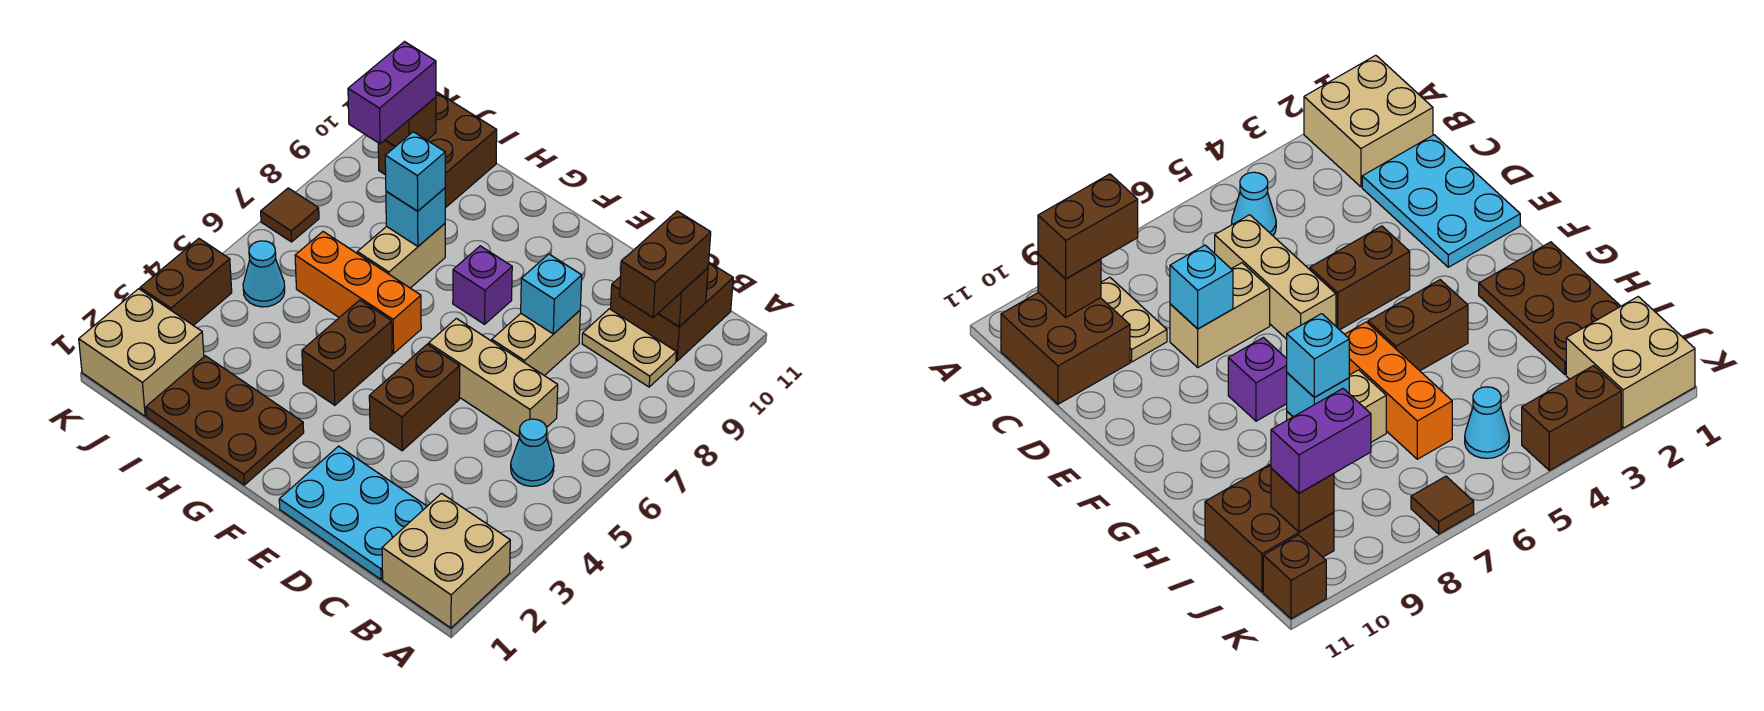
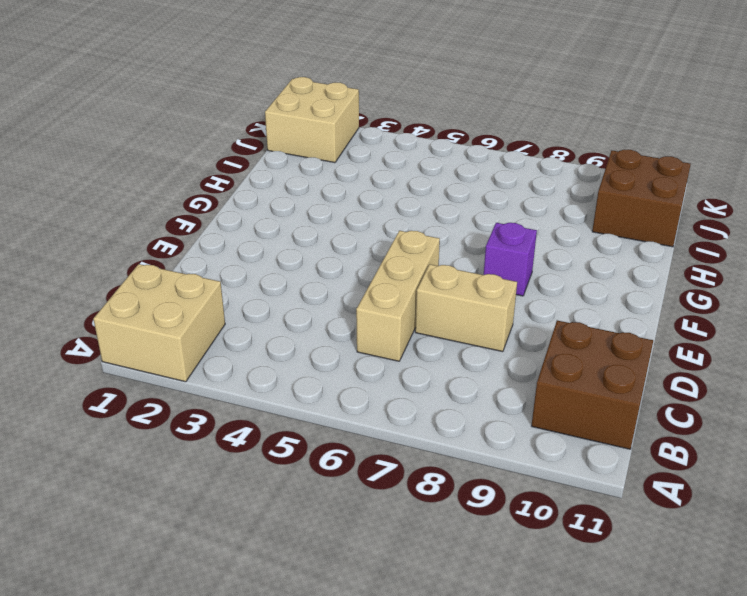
none -> cyan 1x1 cone [511,419,554,486]
none -> tan 1x2 plate [582,309,676,387]
none -> cyan 2x3 plate [279,446,427,579]

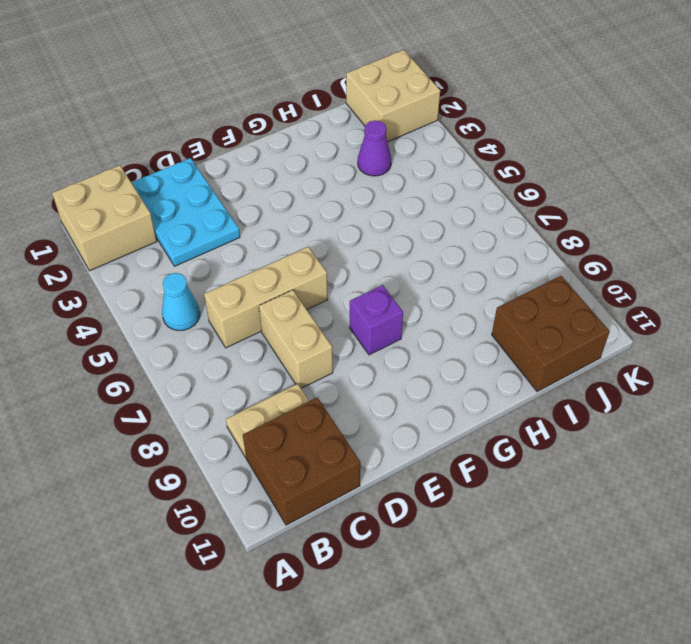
cyan 2x3 plate [131,158,240,266] -> cyan 2x3 plate turned to [279,446,427,579]
purple 1x1 cone [358,120,391,176] -> none
none -> brown 1x2 brick [369,344,460,451]
none -> brown 2x3 plate [146,356,304,485]
none -> brown 1x2 brick [302,300,392,405]

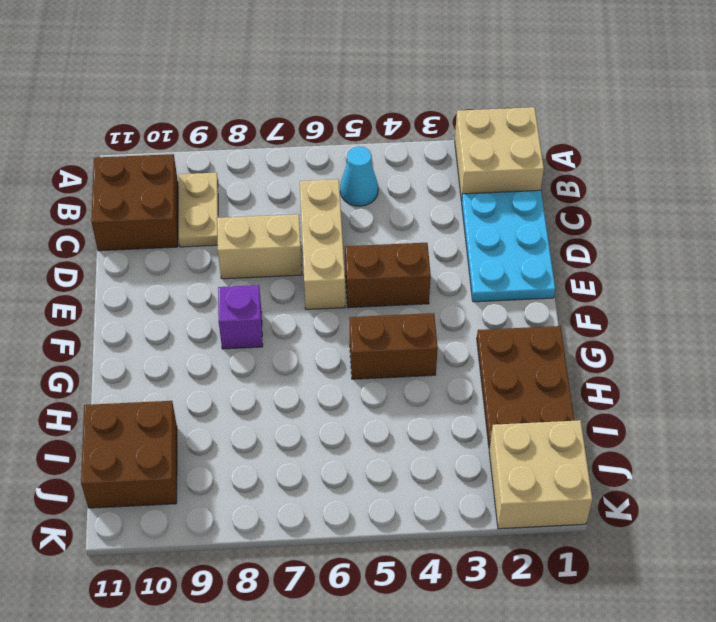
none -> orange 1x3 brick [295,232,421,353]
none -> tan 1x2 brick [357,224,445,288]
none -> cyan 1x1 cone [243,241,285,307]

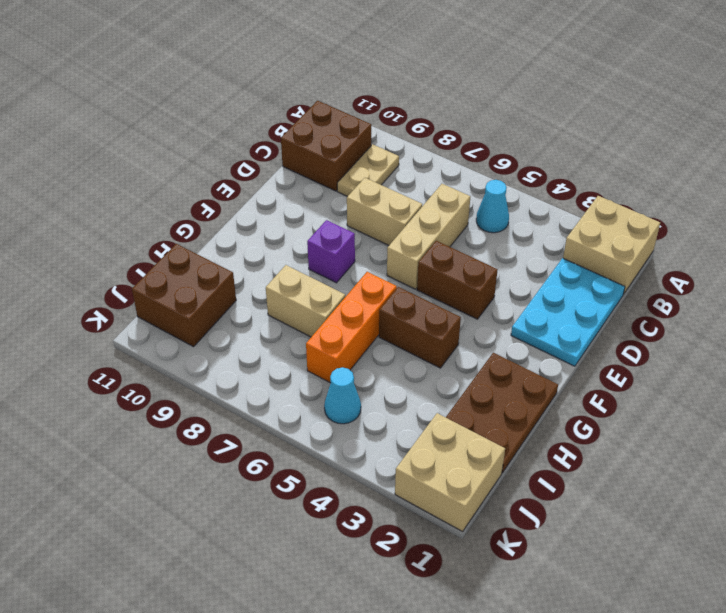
none -> brown 1x2 brick [140,239,232,325]
none -> brown 1x1 tile [261,188,319,242]
none -> brown 1x1 brick [1263,535,1326,619]

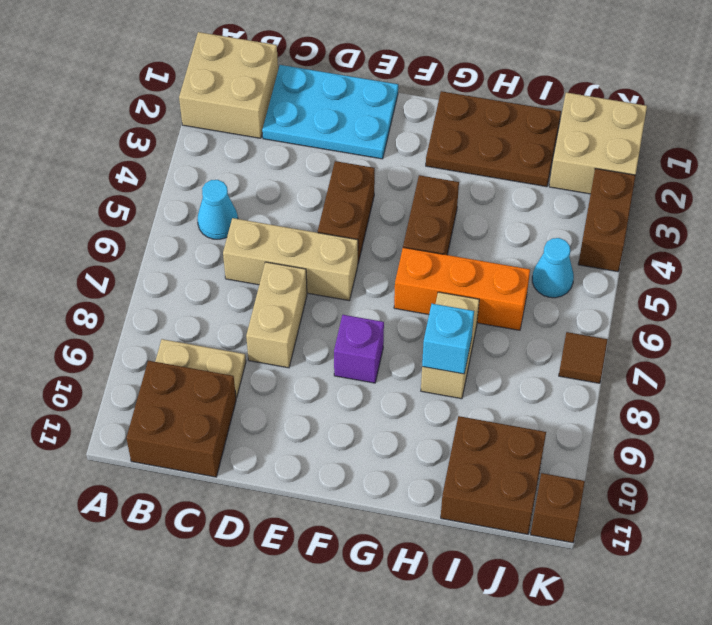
none -> brown 1x1 brick [658,268,708,327]
none -> cyan 1x1 brick [521,254,582,334]
none -> brown 1x1 brick [386,97,436,147]

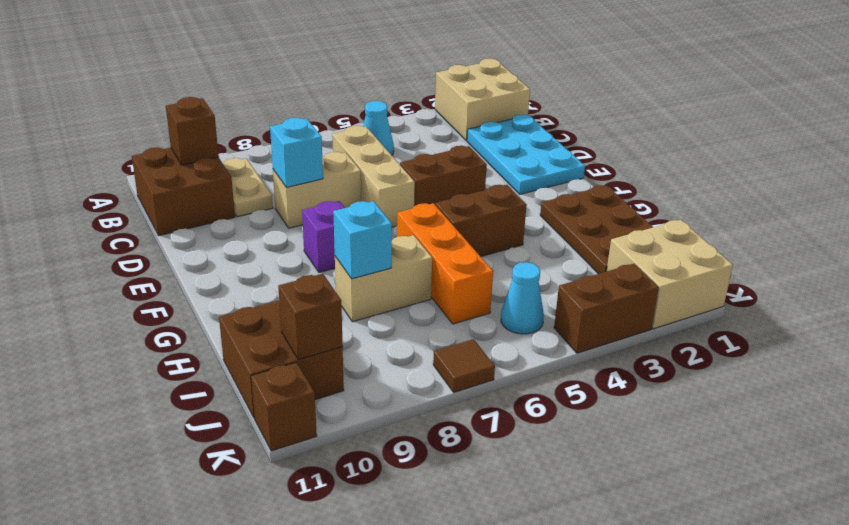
none -> brown 1x2 brick [620,211,711,318]
none -> cyan 1x1 brick [385,132,445,211]
none -> purple 1x2 brick [348,42,436,144]

